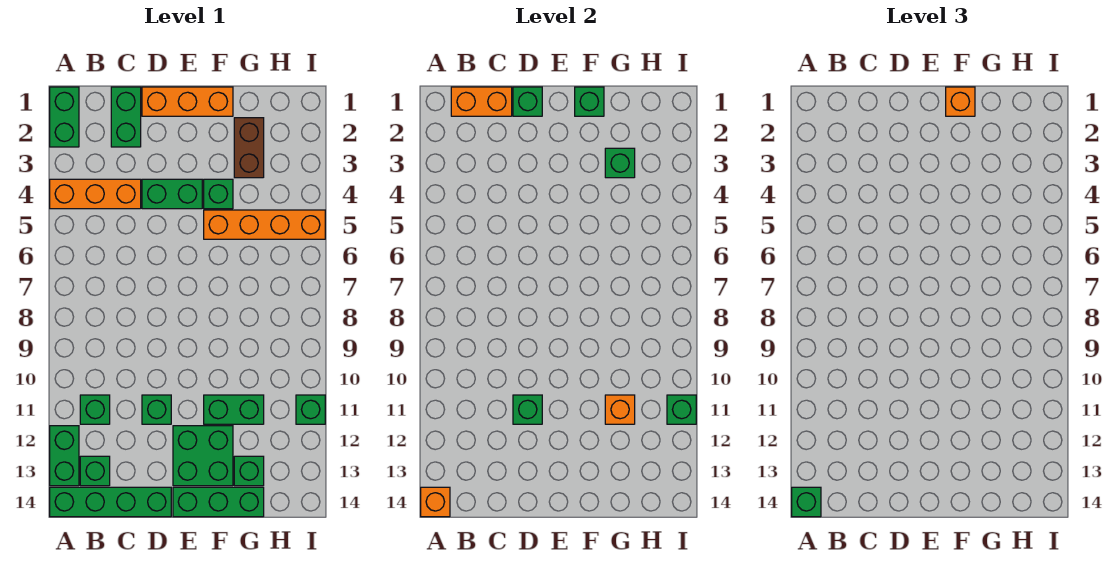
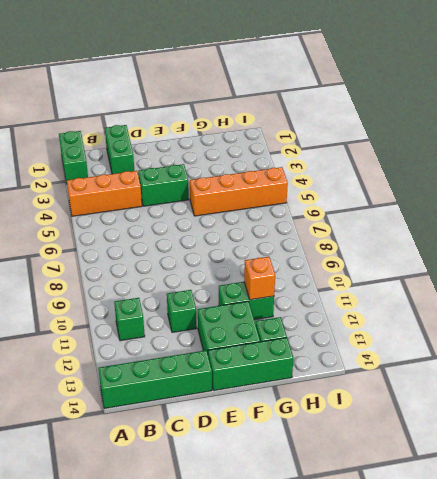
none -> green 1x2 brick [50,426,79,486]
none -> green 1x1 brick [80,456,110,486]
none -> orange 1x3 brick [142,87,233,116]

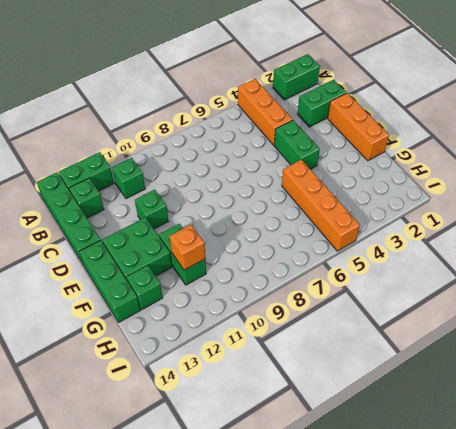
none -> green 1x1 brick [204,179,233,209]
none -> brown 1x2 brick [234,118,264,178]
none -> green 1x1 brick [296,395,325,424]

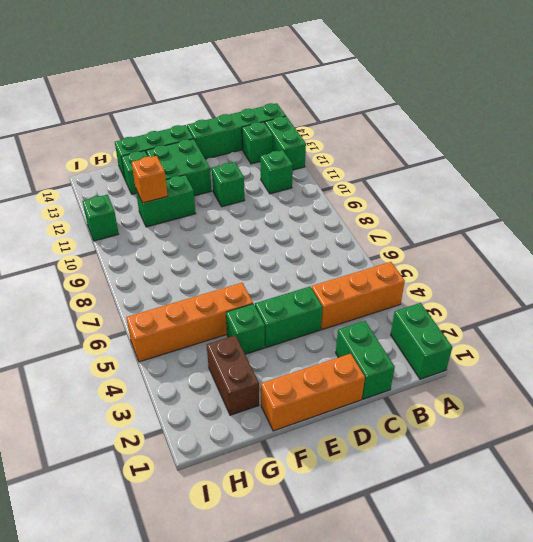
none -> orange 1x1 brick [421,487,450,517]
none -> orange 1x2 brick [451,87,512,116]
none -> green 1x1 brick [513,87,542,116]

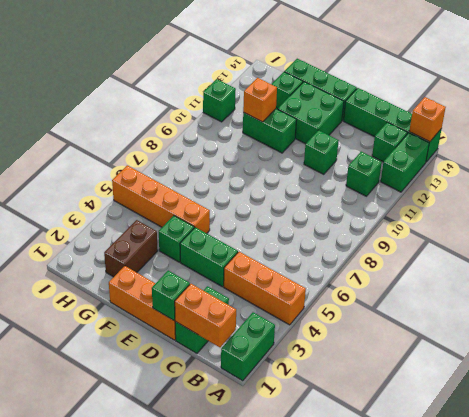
none -> green 1x1 brick [513,395,542,424]
none -> green 1x1 brick [575,87,604,116]
none -> green 1x1 brick [605,148,635,178]

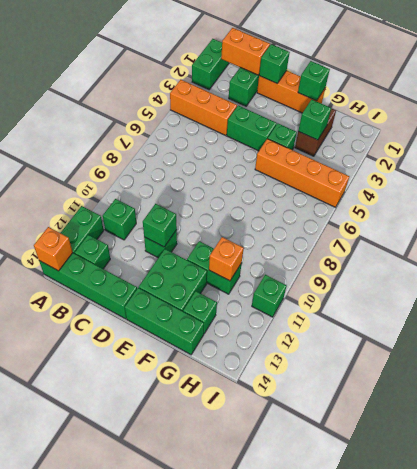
none -> green 1x1 brick [667,395,696,424]
none -> green 1x1 brick [792,487,821,517]
none -> orange 1x1 brick [946,87,975,116]

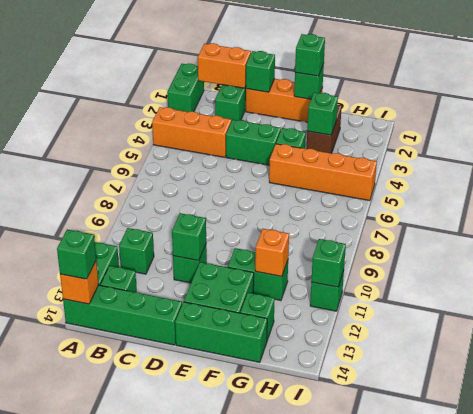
green 1x1 brick [295,34,325,76] -> orange 1x1 brick [946,87,975,116]

